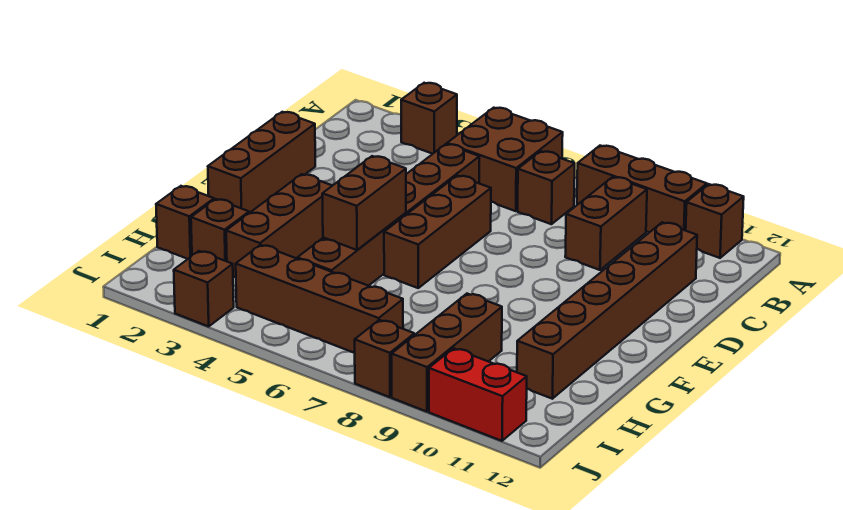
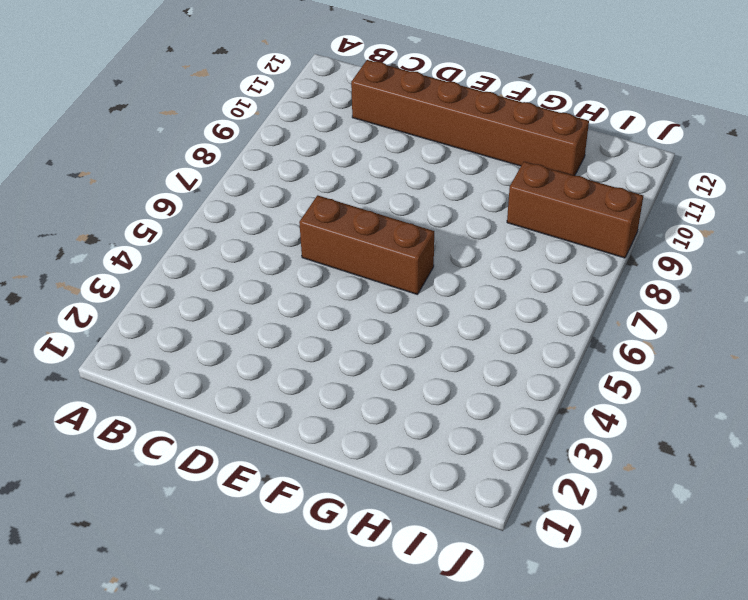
none -> brown 1x1 brick [401,83,457,154]
none -> brown 2x2 brick [447,108,563,211]
none -> brown 1x3 brick [577,146,707,232]

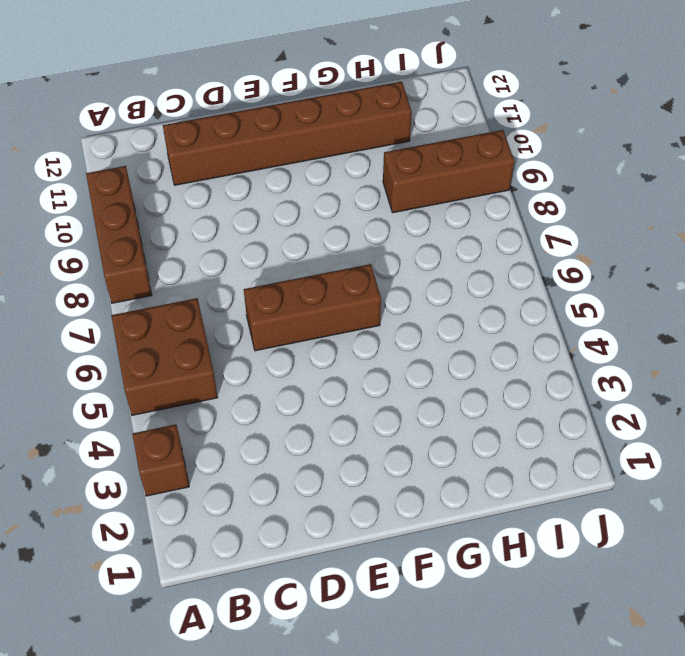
none -> brown 1x1 brick [686,184,744,258]
none -> brown 1x1 brick [518,151,575,224]
none -> brown 1x2 brick [565,177,647,270]

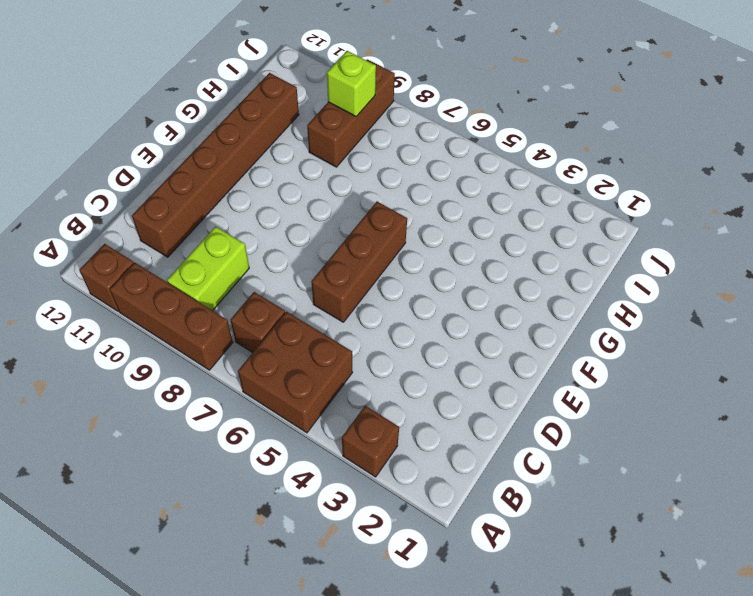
lime 1x2 brick [167,227,249,311] -> brown 1x2 brick [565,177,647,270]
lime 1x1 brick [327,51,376,117] -> none
none -> brown 1x6 brick [297,144,479,286]
none -> brown 1x3 brick [208,112,315,213]
none -> brown 1x3 brick [226,174,332,277]

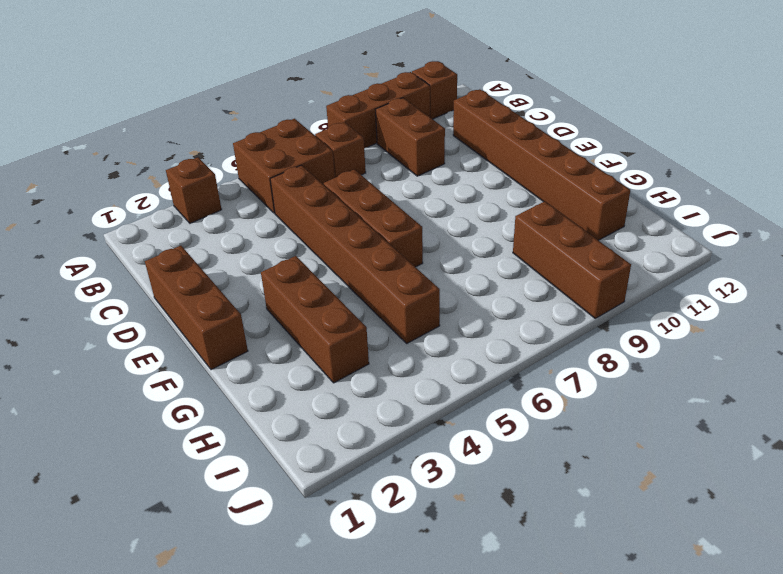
none -> brown 1x1 brick [156,186,214,259]
none -> brown 1x1 brick [191,199,249,261]
none -> brown 1x4 brick [236,245,403,353]

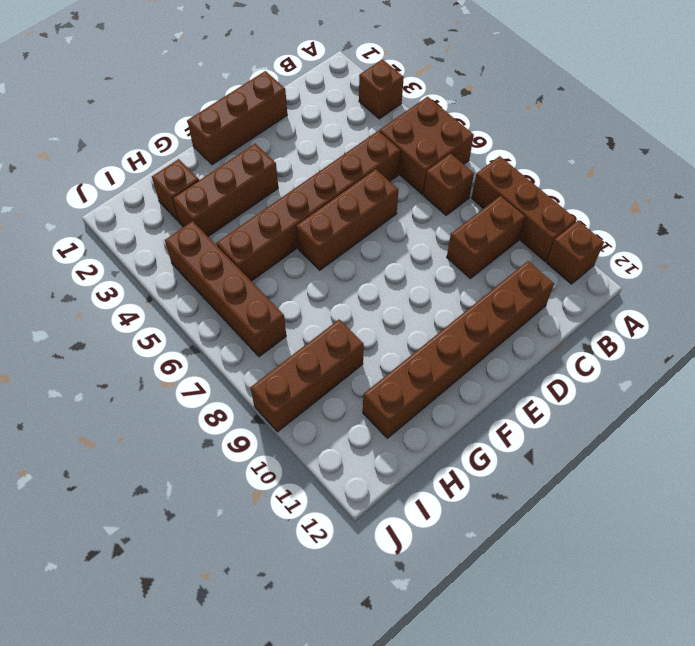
none -> brown 1x1 brick [156,186,214,259]
none -> brown 1x1 brick [174,251,234,326]
none -> brown 1x1 brick [355,320,414,397]

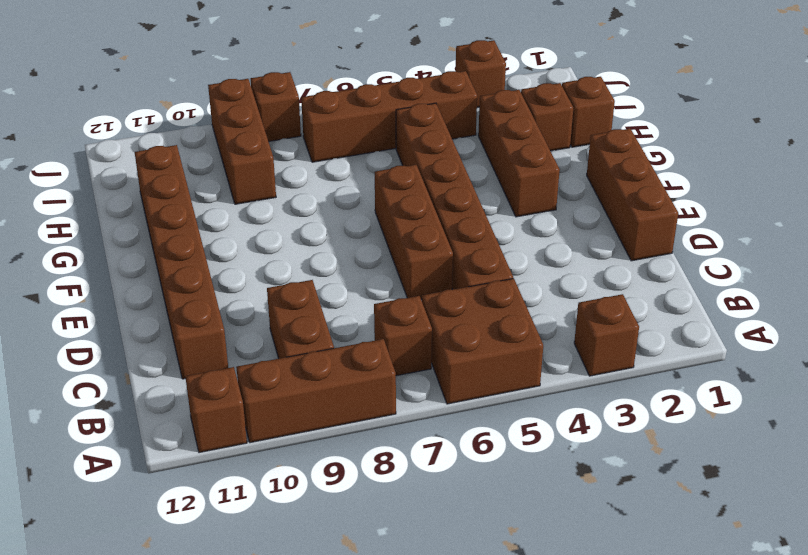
none -> red 1x2 brick [429,348,527,441]
none -> brown 1x2 brick [322,156,406,250]

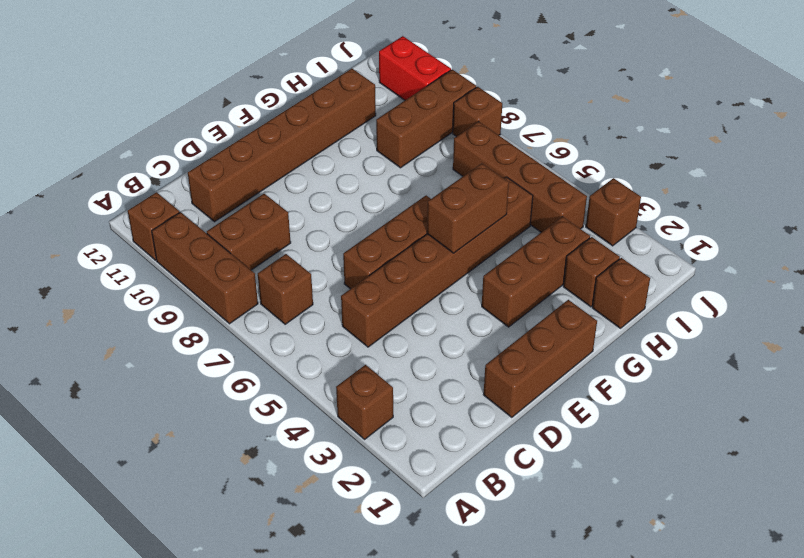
none -> brown 2x2 brick [447,108,563,211]

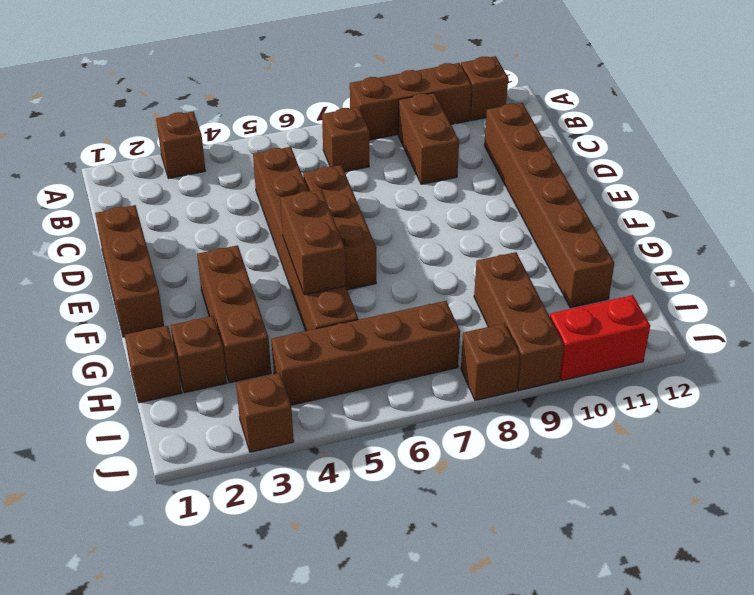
none -> brown 2x2 brick [447,108,563,211]

